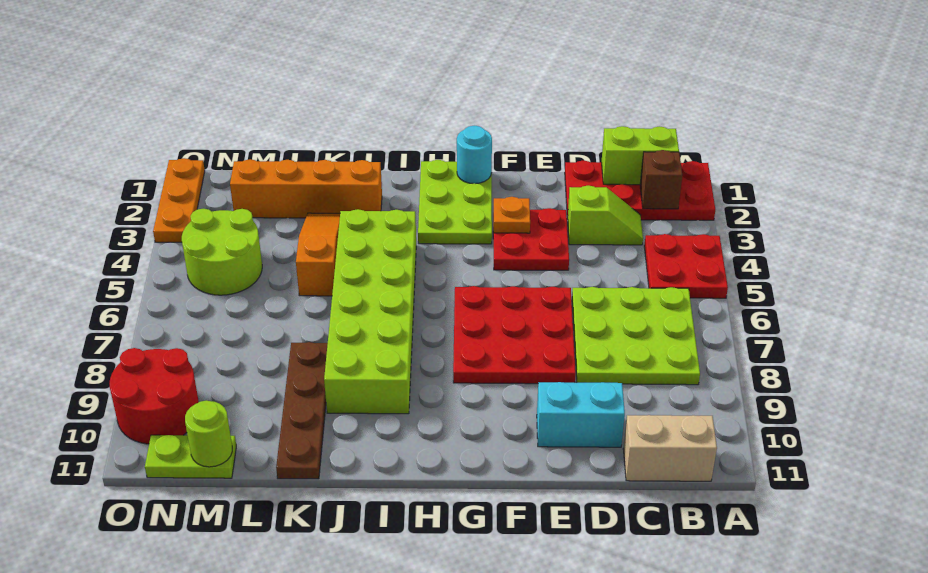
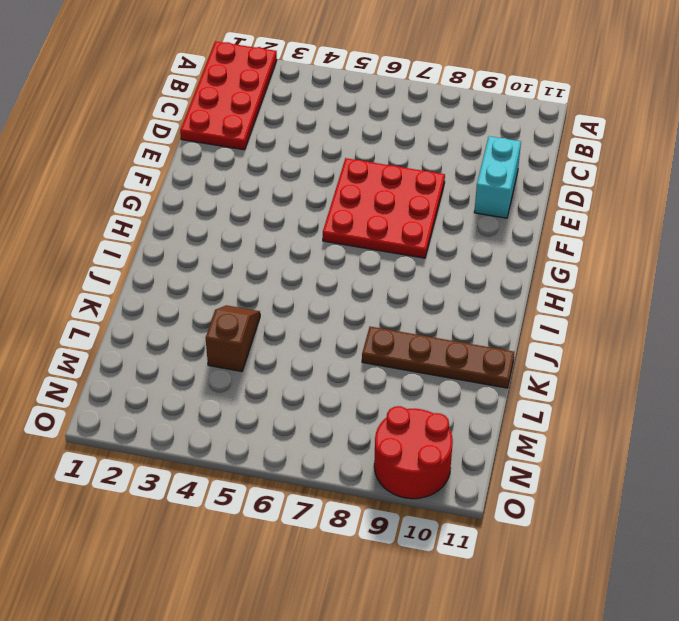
brown 1x2 slope [206,305,260,371] -> orange 1x3 slope [296,213,340,296]
none -> red 2x2 plate [644,234,728,298]
none -> lime 3x3 plate [572,287,700,385]
none -> tan 1x2 brick [623,415,717,481]

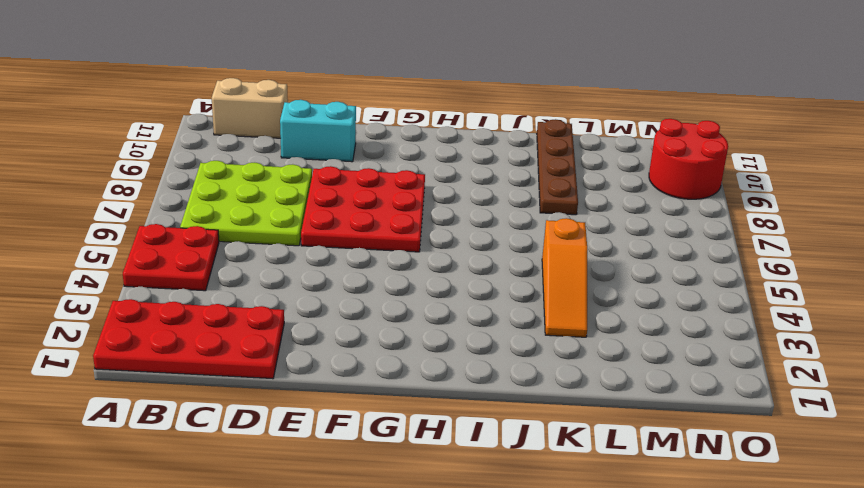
none -> lime 1x2 slope [567,186,643,245]
none -> red 2x2 plate [493,208,569,270]
none -> lime 2x3 plate [418,160,492,244]

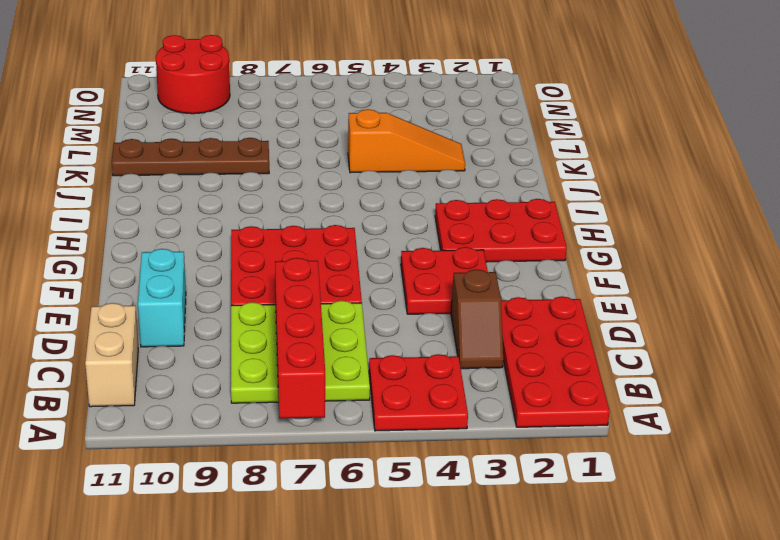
red 1x4 brick [275,258,325,419] -> none
brown 1x2 slope [451,269,503,369] -> lime 1x2 slope [567,186,643,245]
red 2x3 plate [435,199,567,262] -> lime 2x3 plate [418,160,492,244]
none -> lime 2x6 brick [324,209,416,414]
none -> orange 1x4 brick [230,159,382,218]
none -> lime 2x2 round brick [182,209,262,295]

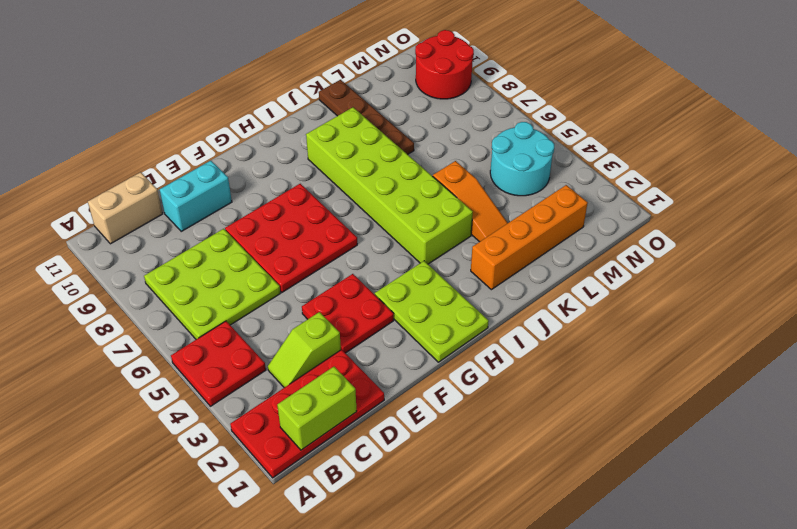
cyan 2x2 round brick [490,122,554,196] -> lime 2x2 round brick [182,209,262,295]
none -> lime 1x2 plate [145,435,236,478]
none -> orange 1x3 plate [153,158,205,242]
none -> brown 1x1 brick [640,150,682,209]

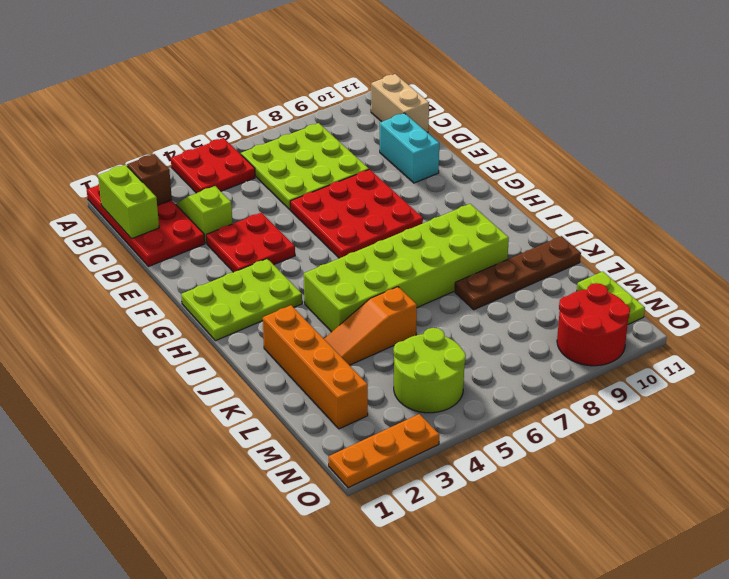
none -> orange 1x1 plate [494,197,530,233]
none -> cyan 1x1 round brick [457,126,492,184]
none -> lime 1x1 round brick [185,400,232,467]

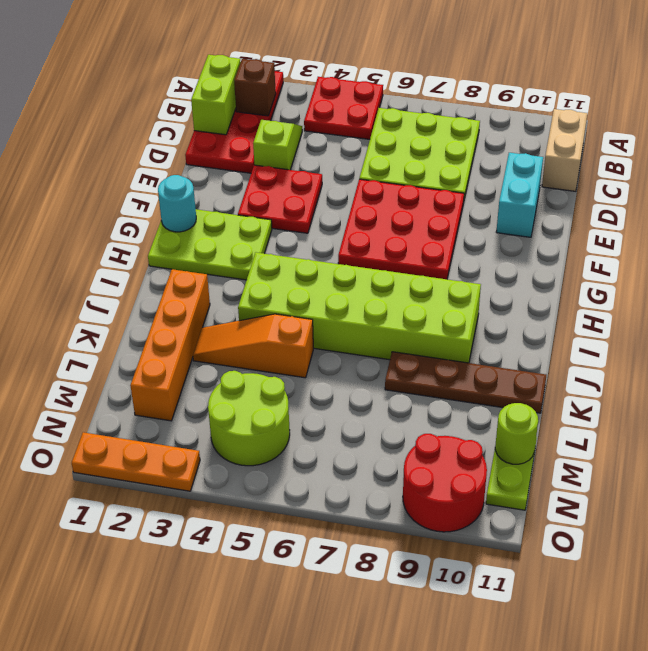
none -> orange 1x1 plate [494,197,530,233]

